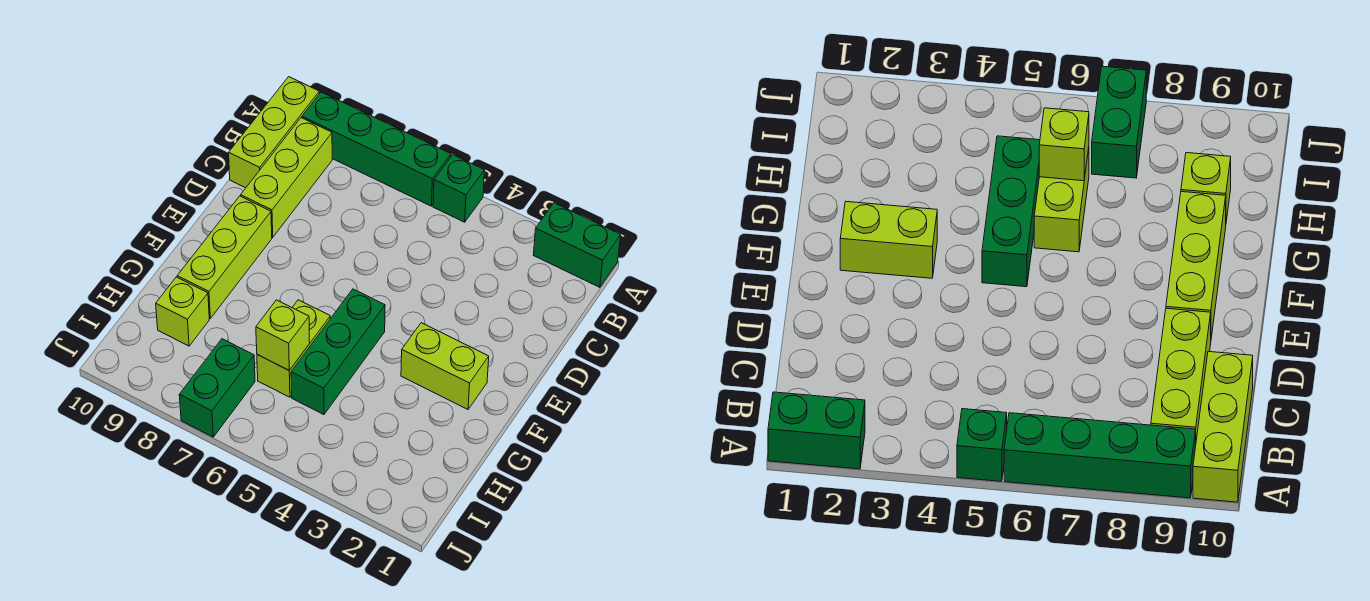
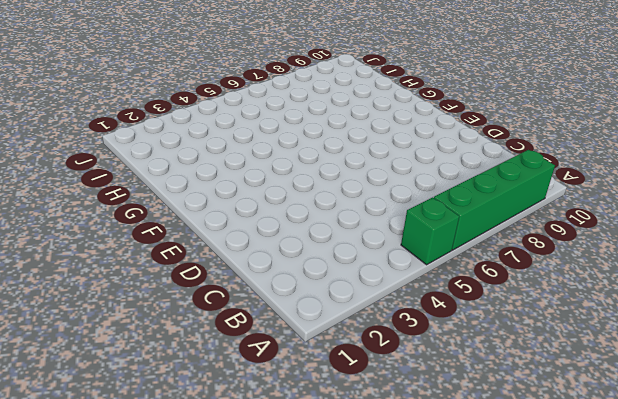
none -> green 1x2 brick [534,203,621,287]
none -> lime 1x3 brick [229,77,319,188]
none -> lime 1x3 brick [241,118,332,237]

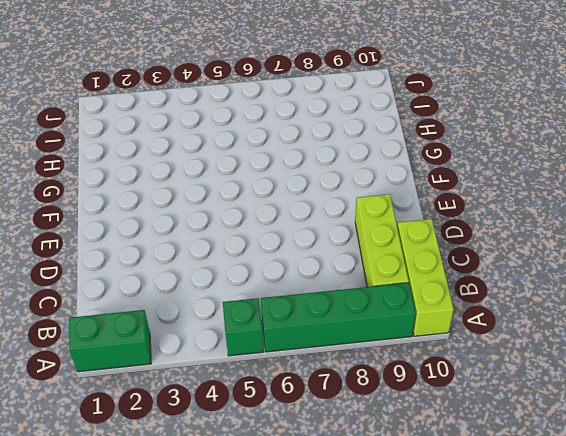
none -> lime 1x3 brick [177,196,272,318]
none -> lime 1x2 brick [401,323,489,409]
none -> green 1x3 brick [291,289,385,415]

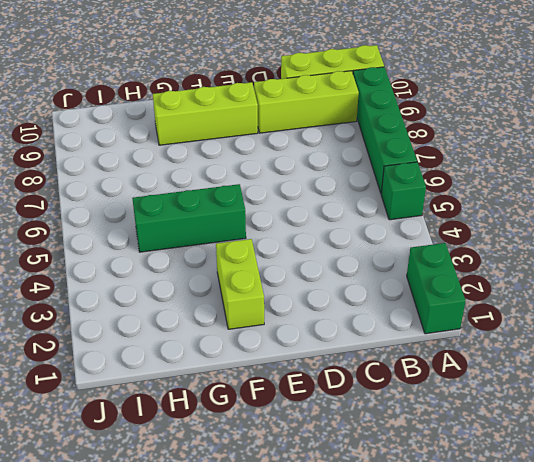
none -> lime 1x2 brick [257,300,330,397]
none -> lime 1x1 brick [156,277,209,346]
none -> green 1x2 brick [179,339,255,437]

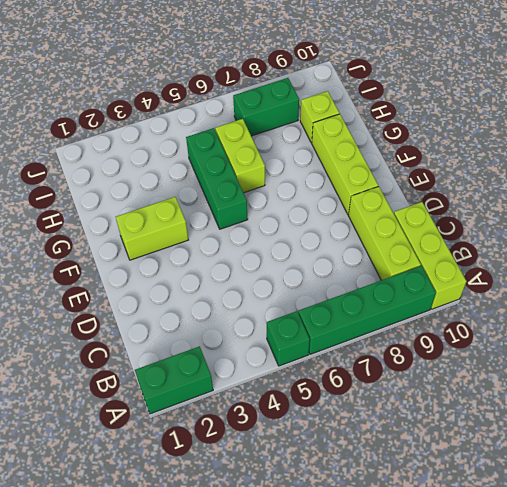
green 1x2 brick [233,78,299,136] -> green 1x2 brick turned to [179,339,255,437]
none -> lime 1x1 brick [256,300,310,370]

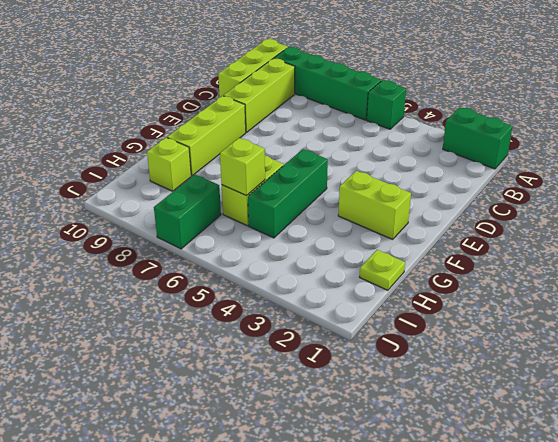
lime 1x1 plate [360,250,405,290] -> none

